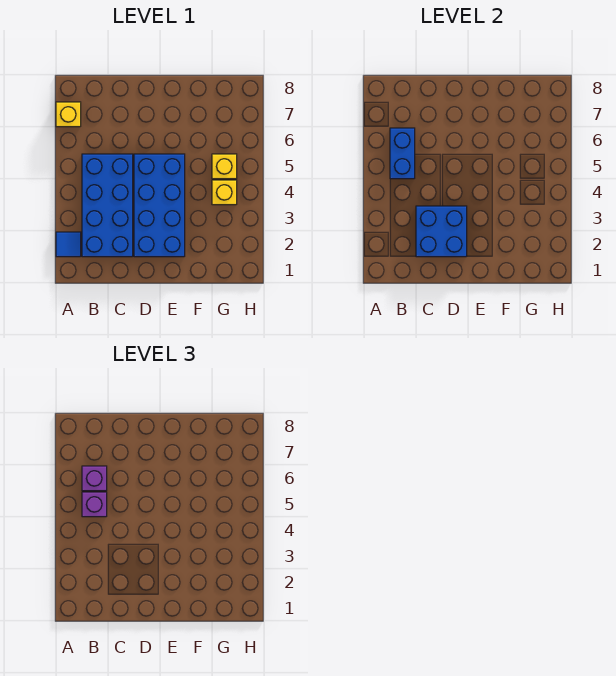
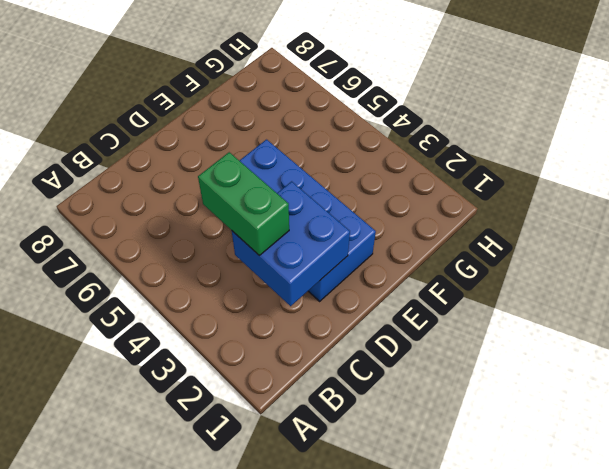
green 1x2 brick [198,152,289,255] -> none
none -> blue 1x1 tile [56,232,81,257]
none -> yellow 1x1 brick [56,102,81,127]

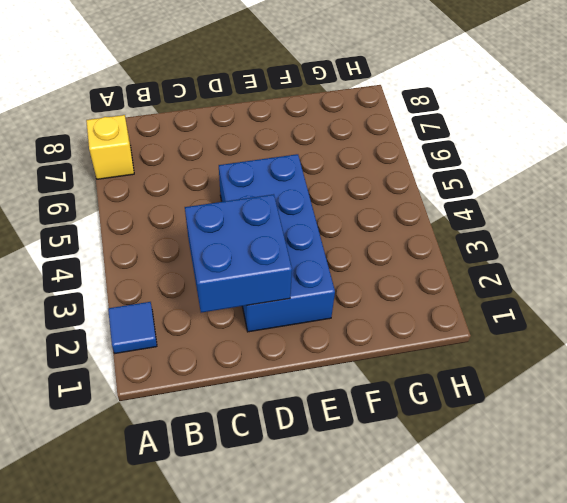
none -> blue 2x4 brick [82,154,133,257]
none -> yellow 1x1 brick [212,180,237,205]

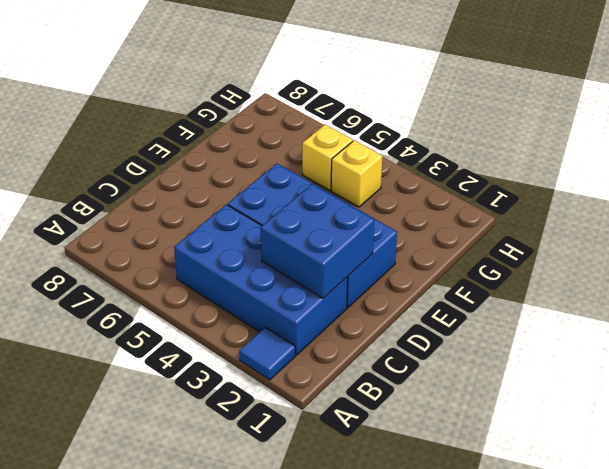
none -> yellow 1x1 brick [56,102,81,127]
none -> blue 1x2 brick [390,128,415,179]

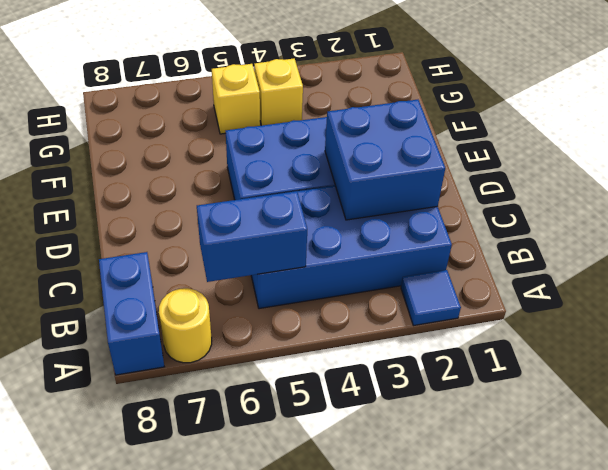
yellow 1x1 round brick [159,288,212,363] -> yellow 1x1 brick [56,102,81,127]
blue 1x2 brick [99,252,164,375] -> none
none -> purple 1x1 brick [82,492,107,517]
none -> purple 1x1 brick [82,466,107,491]

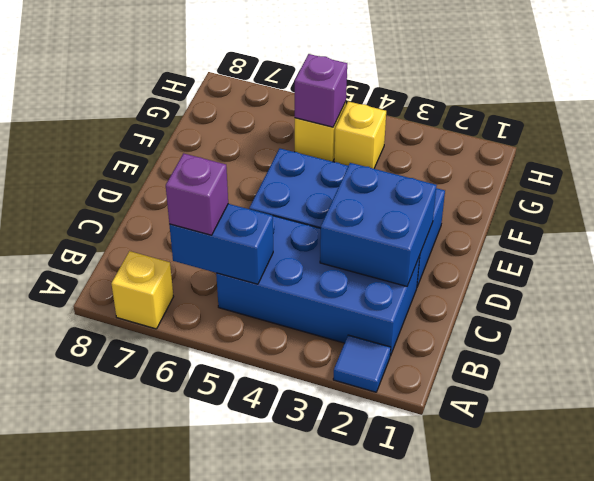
purple 1x1 brick [295,54,347,127] -> purple 1x1 brick moved to [82,492,107,517]

